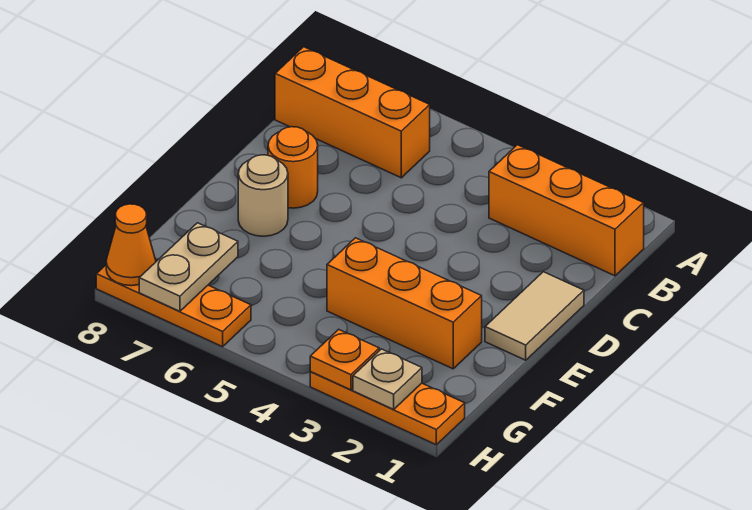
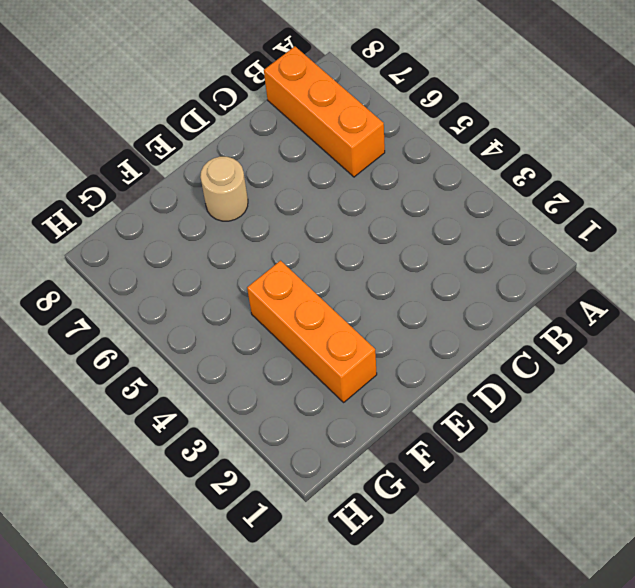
none -> orange 1x3 brick [489,145,644,276]
none -> tan 1x2 tile [485,272,584,360]
none -> orange 1x1 round brick [268,127,318,208]

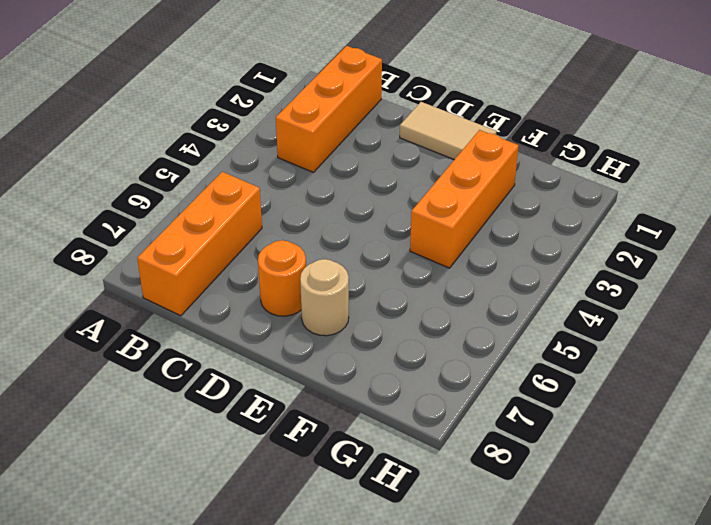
none -> orange 1x3 plate [310,372,465,445]
none -> orange 1x3 plate [96,265,251,347]
none -> tan 1x2 plate [139,223,238,311]

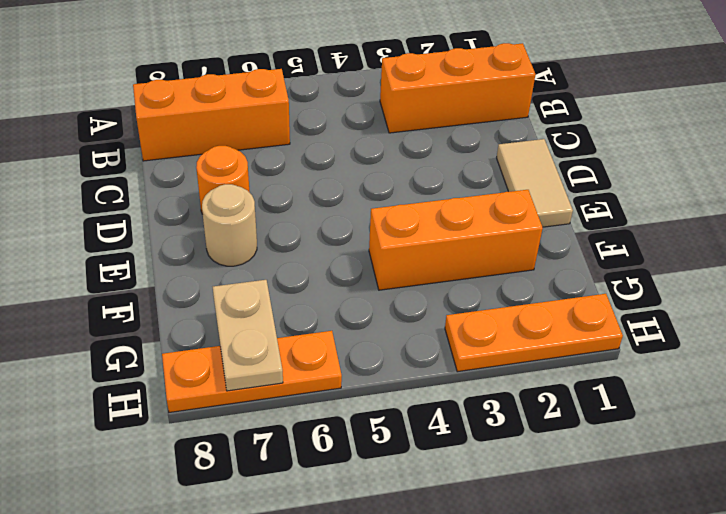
none -> tan 1x1 plate [353,349,422,409]
none -> orange 1x1 plate [310,329,379,390]
none -> orange 1x1 cone [106,204,156,286]

